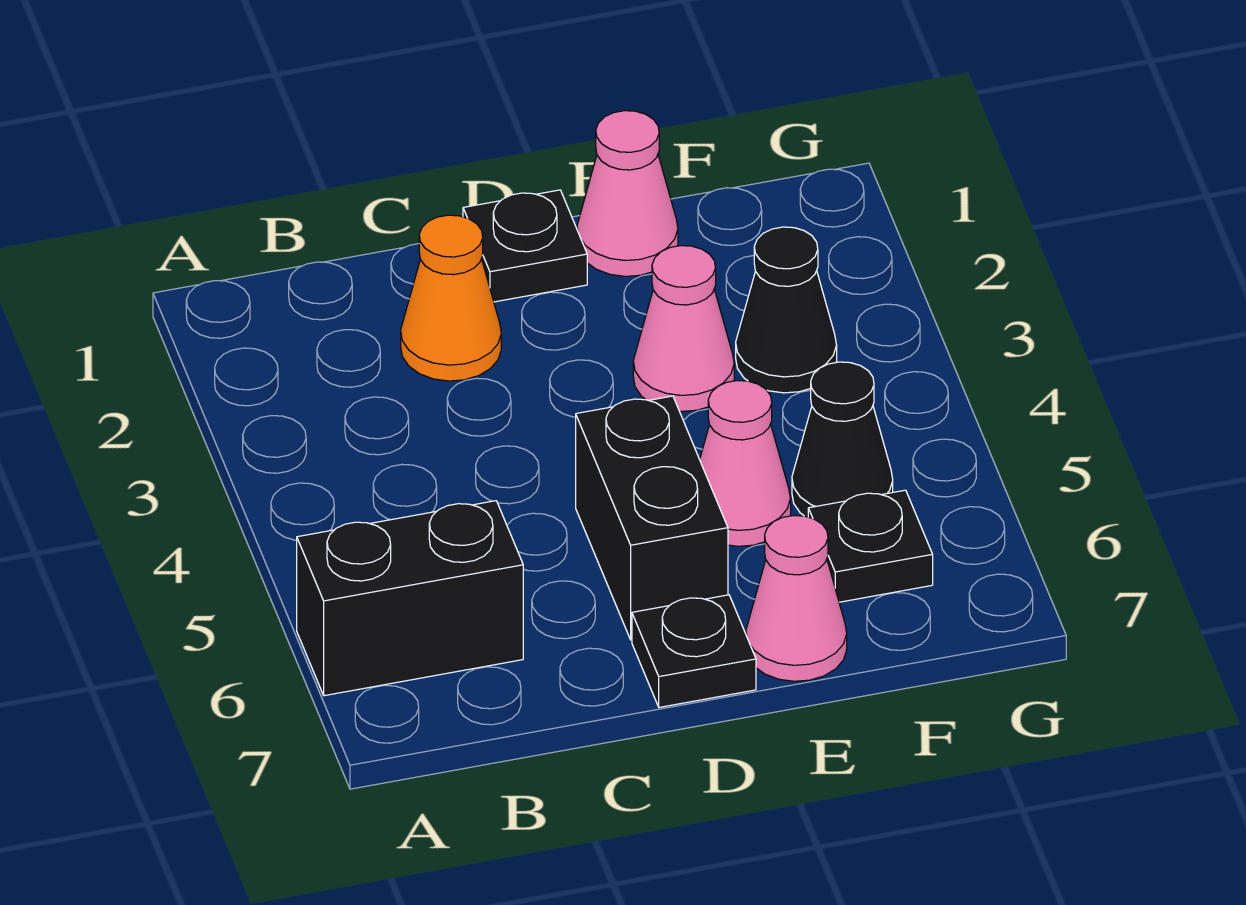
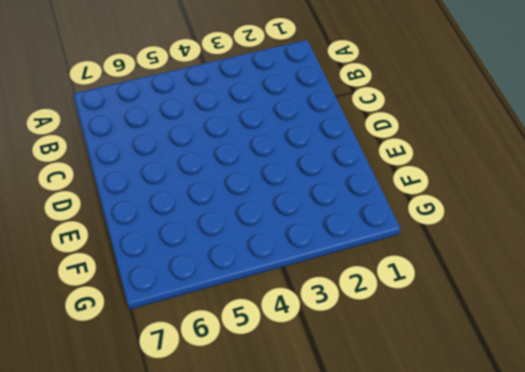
none -> black 1x2 brick [297,501,523,696]
none -> orange 1x1 cone [401,215,501,381]
none -> black 1x1 plate [463,190,587,302]

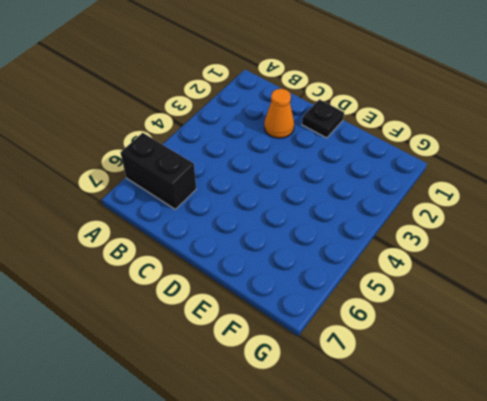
none -> black 1x2 brick [576,396,728,640]
none -> black 1x1 plate [632,595,756,707]
none -> pink 1x1 cone [577,111,678,276]

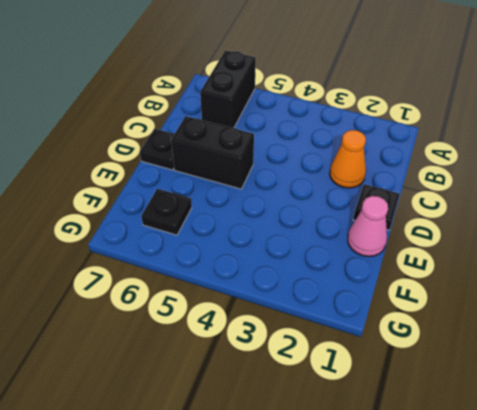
none -> pink 1x1 cone [633,246,734,411]
none -> pink 1x1 cone [700,381,791,546]
none -> pink 1x1 cone [746,516,847,681]

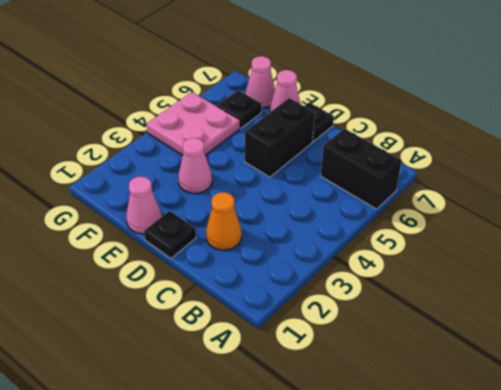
pink 2x2 plate [147,92,240,156] -> black 1x1 cone [792,362,893,517]
pink 1x1 cone [245,56,275,108] -> pink 1x1 cone moved to [700,381,791,546]
none -> black 1x1 cone [736,227,837,393]

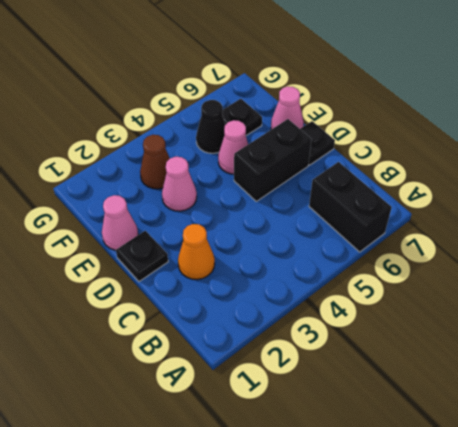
brown 1x1 cone [140,135,170,189] -> black 1x1 cone [736,227,837,393]

